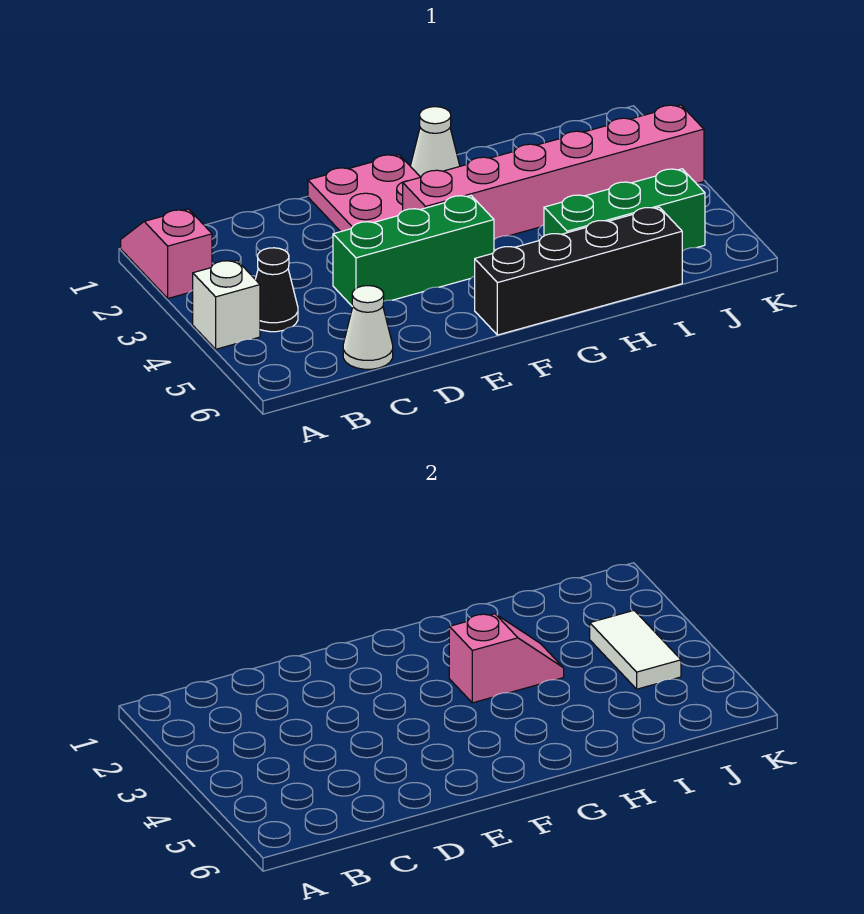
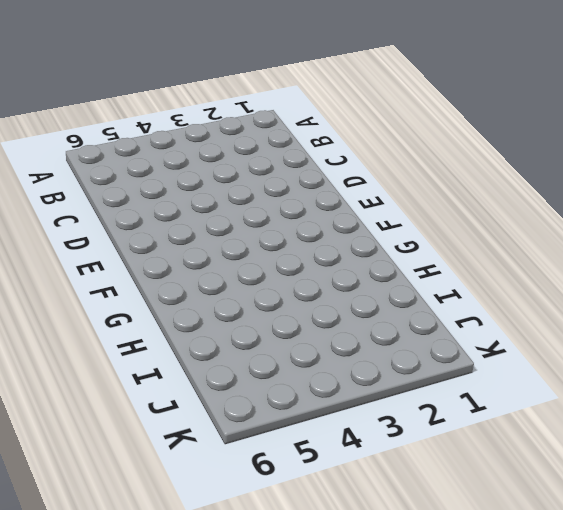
none -> pink 1x2 slope [121,209,212,298]
none -> white 1x1 brick [193,261,260,349]
none -> black 1x1 cone [255,248,298,332]

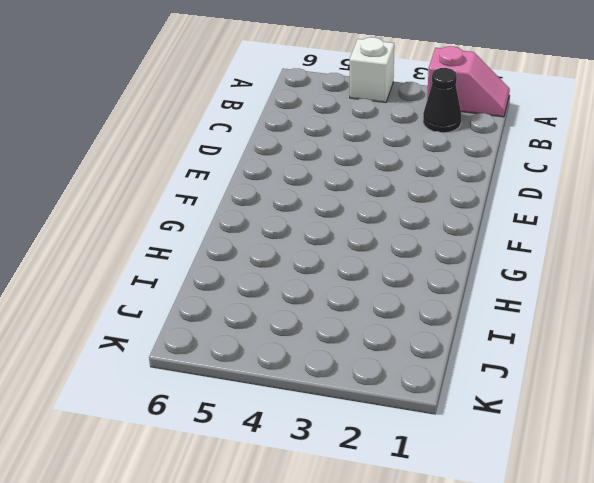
black 1x1 cone [423,68,461,133] -> black 1x1 cone moved to [255,248,298,332]
none -> white 1x1 cone [343,286,393,369]
none -> green 1x3 brick [333,196,494,307]
none -> pink 2x2 plate [308,155,420,232]

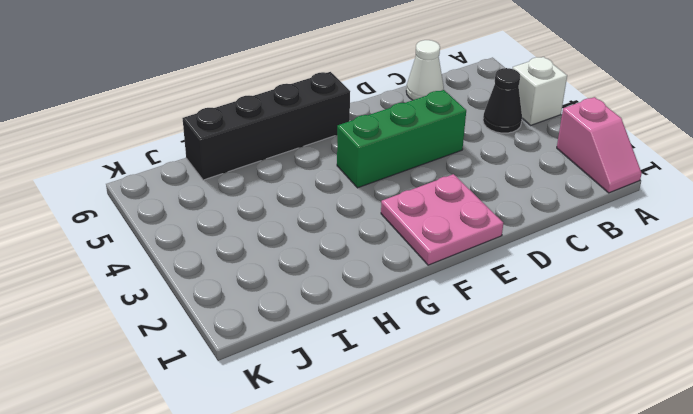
none -> pink 1x6 brick [403,105,704,239]
none -> white 1x1 cone [411,107,460,177]
none -> green 1x3 brick [544,169,705,251]

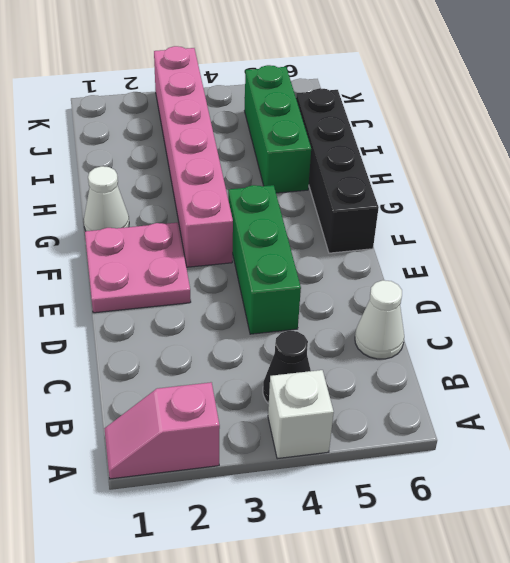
none -> pink 1x2 slope [449,614,564,703]
none -> white 1x2 tile [590,611,681,689]

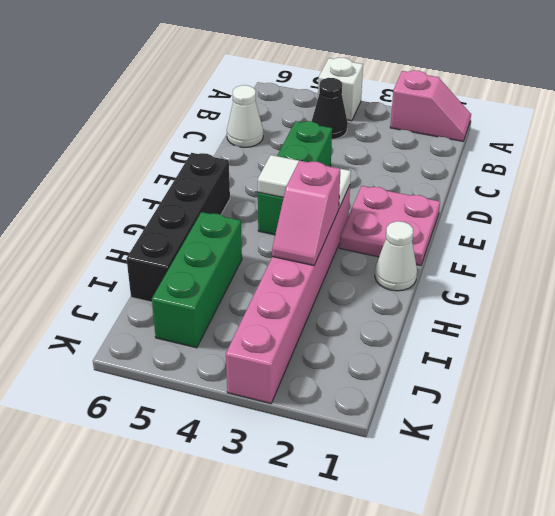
white 1x2 tile [258,155,351,208] -> white 1x2 tile moved to [590,611,681,689]

